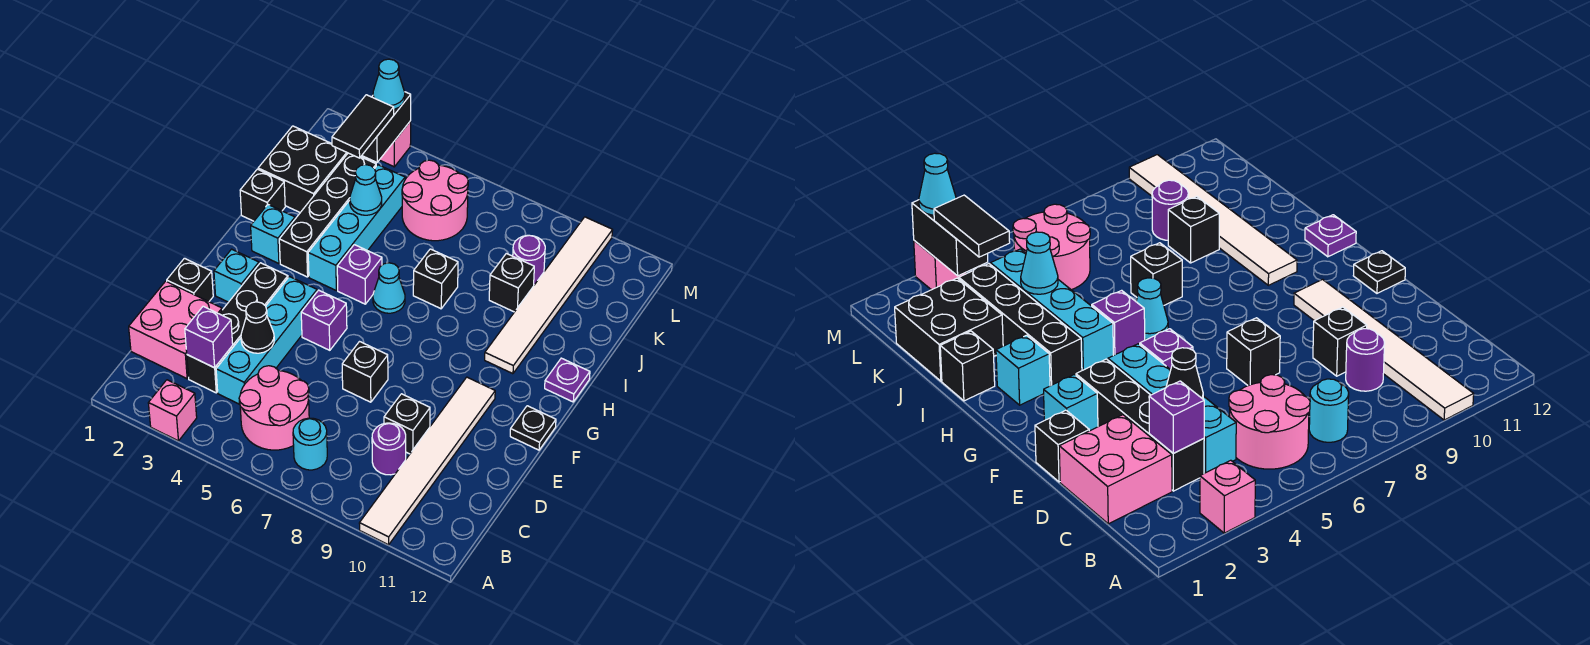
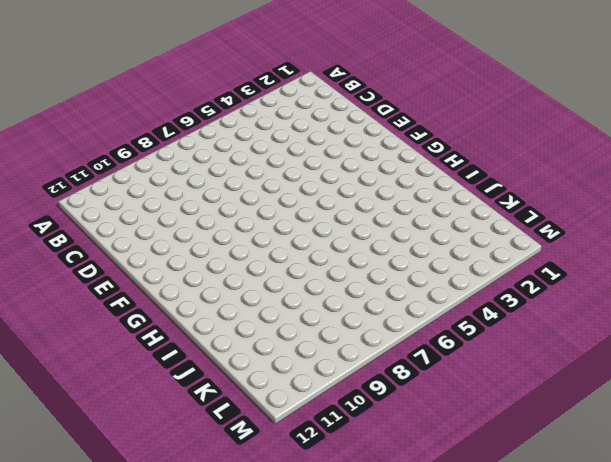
none -> pink 1x1 brick [148,380,197,441]
none -> white 1x6 tile [359,377,495,545]
none -> pink 2x2 round brick [239,366,309,450]
none -> cyan 1x1 round brick [293,418,327,470]

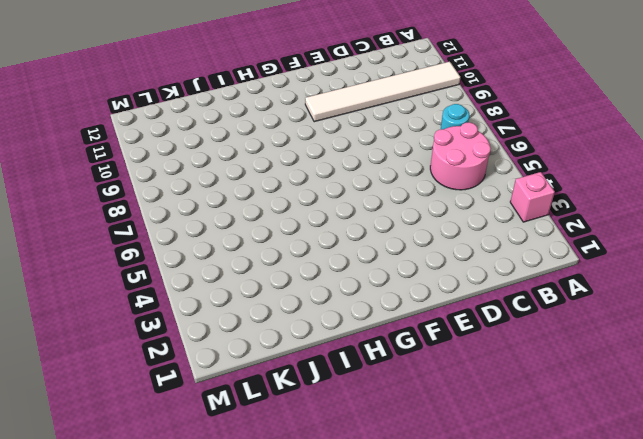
none -> pink 2x2 brick [129,281,222,379]
none -> black 1x4 brick [187,263,288,393]
none -> cyan 1x4 brick [216,277,317,404]
none -> purple 1x1 round brick [372,423,406,475]

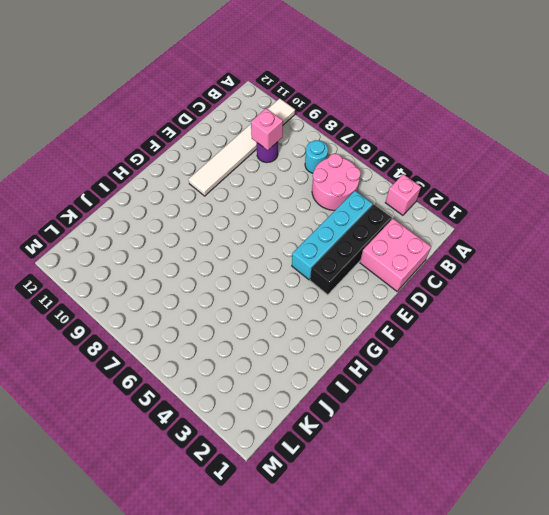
pink 1x1 brick [251,108,283,150] -> pink 1x1 brick moved to [380,121,411,167]
none -> black 1x1 brick [384,394,430,454]
none -> black 1x1 brick [167,258,213,302]
none -> black 1x1 brick [342,342,388,402]
none -> cyan 1x1 brick [214,249,259,302]

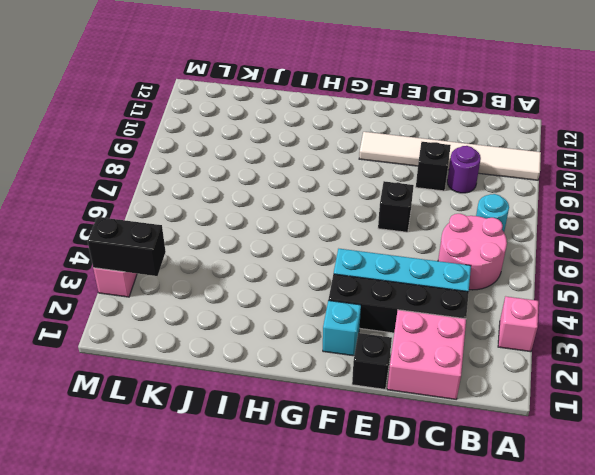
none -> purple 1x1 brick [301,290,347,350]
none -> black 1x1 plate [510,406,556,450]
none -> cyan 1x1 brick [251,205,295,264]
none -> black 1x4 brick [279,153,376,277]

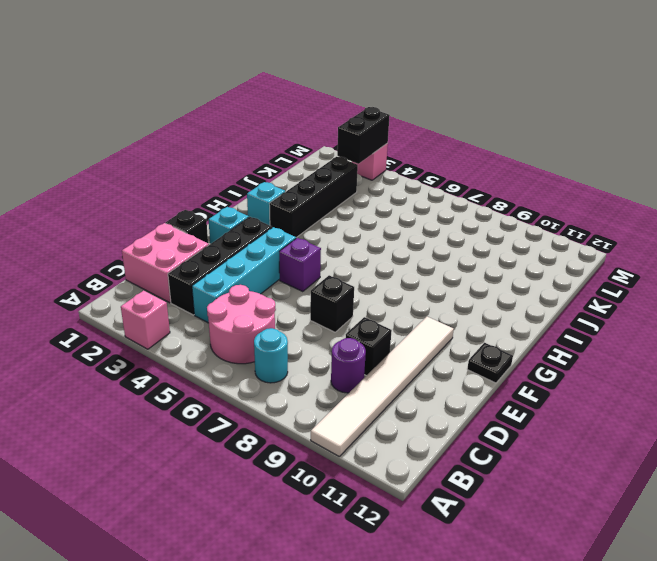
none -> cyan 1x4 brick [308,165,405,290]
none -> purple 1x1 brick [337,245,382,304]
none -> cyan 1x1 cone [373,263,405,313]
none -> white 1x6 tile [485,217,613,374]

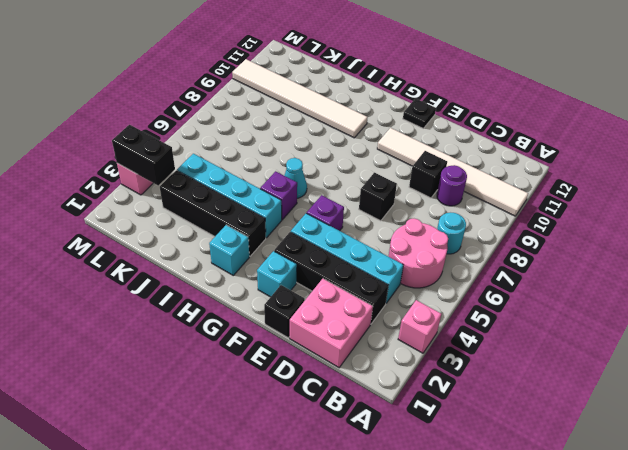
none -> purple 1x1 plate [545,358,590,402]
none -> black 1x1 brick [240,169,285,221]
none -> black 1x1 brick [413,249,458,309]
none -> black 2x2 brick [258,126,348,212]

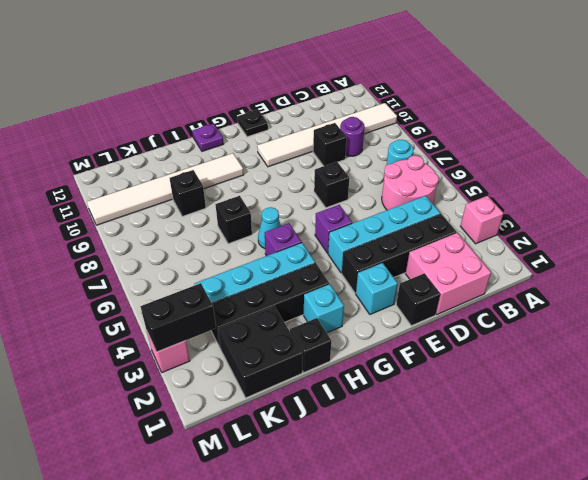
none -> pink 2x2 round brick [402,160,468,241]
none -> purple 1x1 round brick [513,235,545,285]
none -> purple 1x1 brick [185,306,233,368]
none -> black 1x1 cone [241,302,274,353]

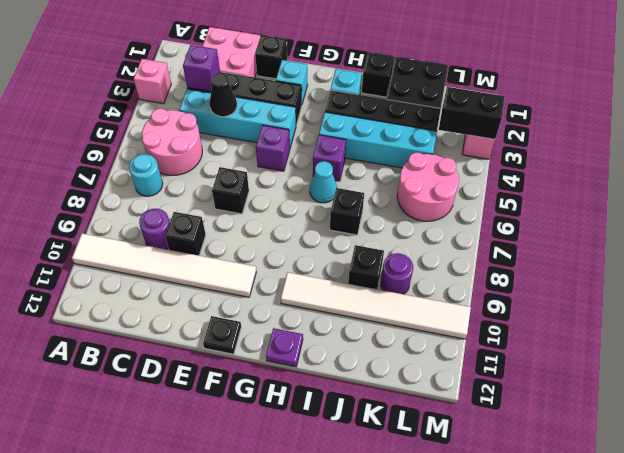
none -> cyan 1x1 cone [350,165,382,215]
none -> black 1x2 tile [332,95,394,158]
none -> cyan 1x1 cone [373,59,405,109]

